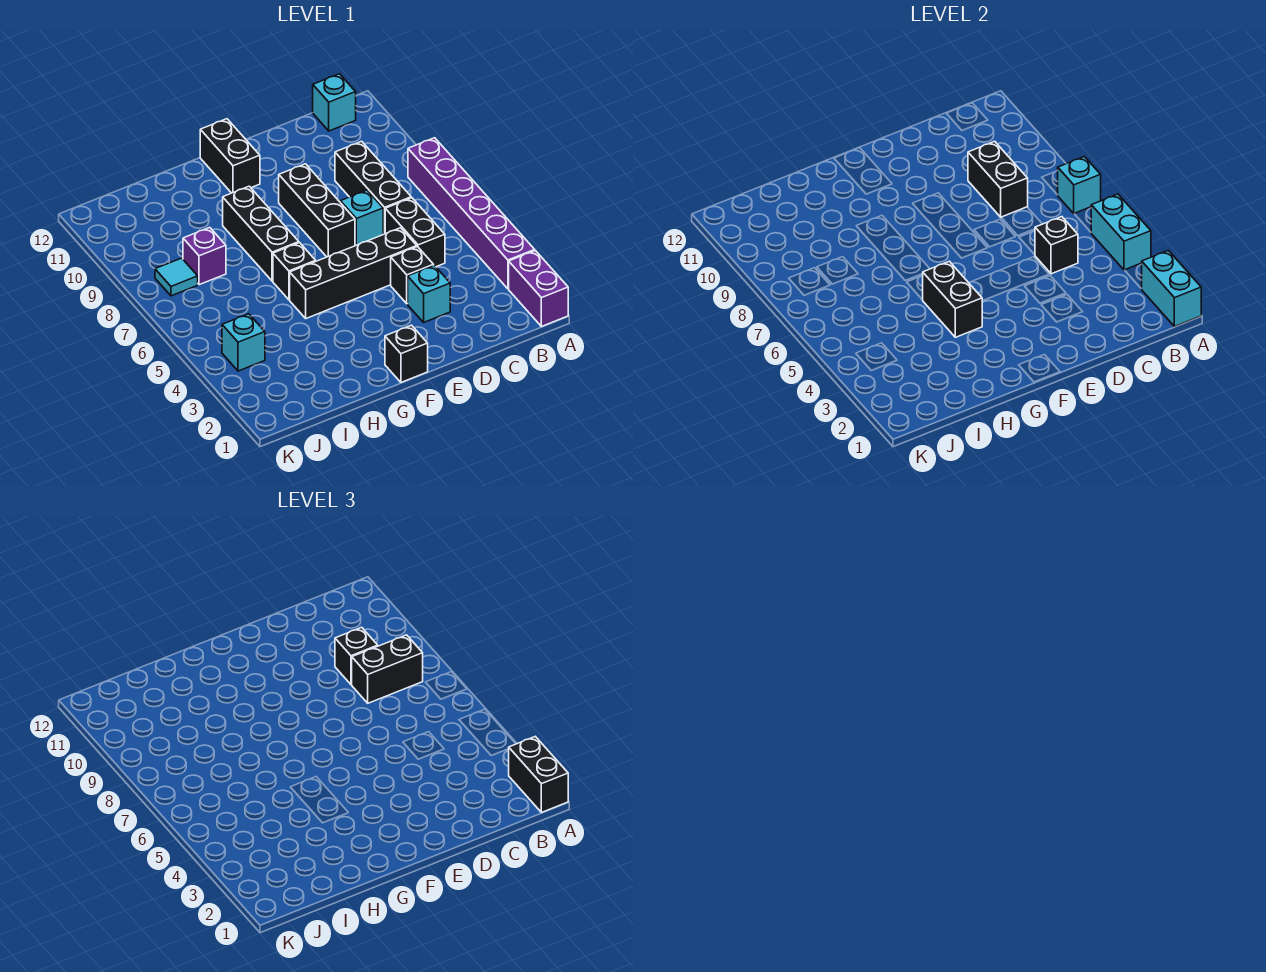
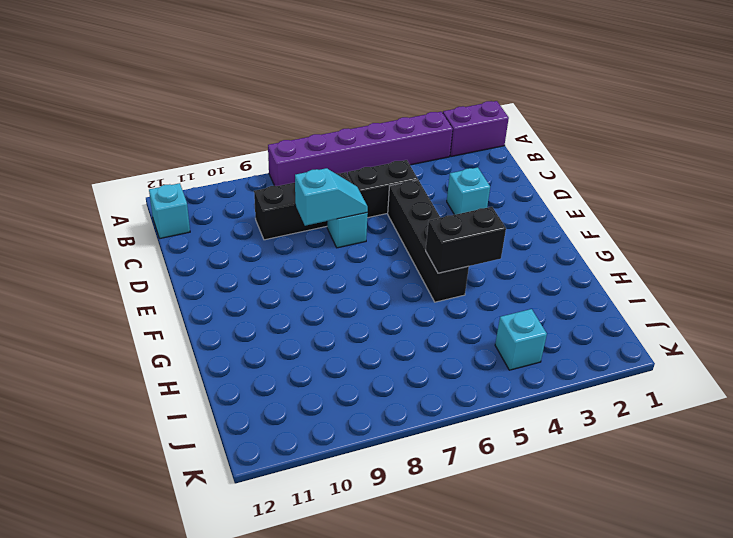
cyan 1x2 slope [295,168,368,226] -> none
none -> black 1x1 brick [391,247,434,304]
none -> black 1x3 brick [279,164,355,257]
none -> black 1x1 brick [385,325,428,382]

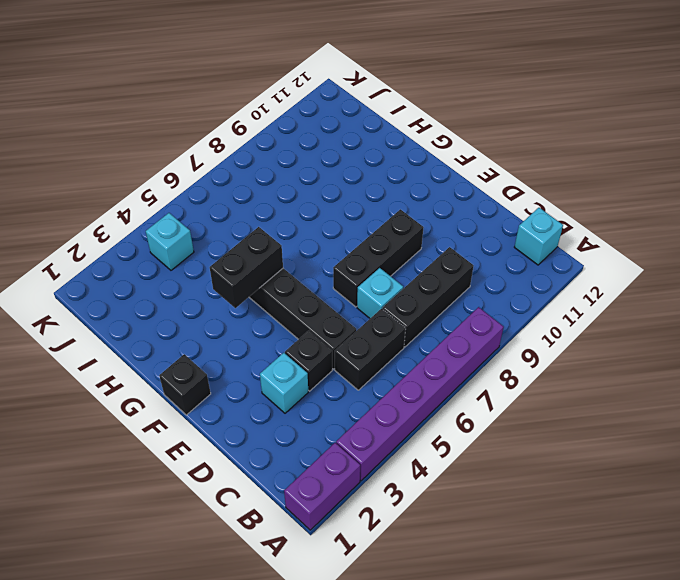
none -> black 1x2 brick [200,119,260,193]
none -> black 1x1 brick [273,243,316,300]
none -> black 1x3 brick [223,186,299,281]

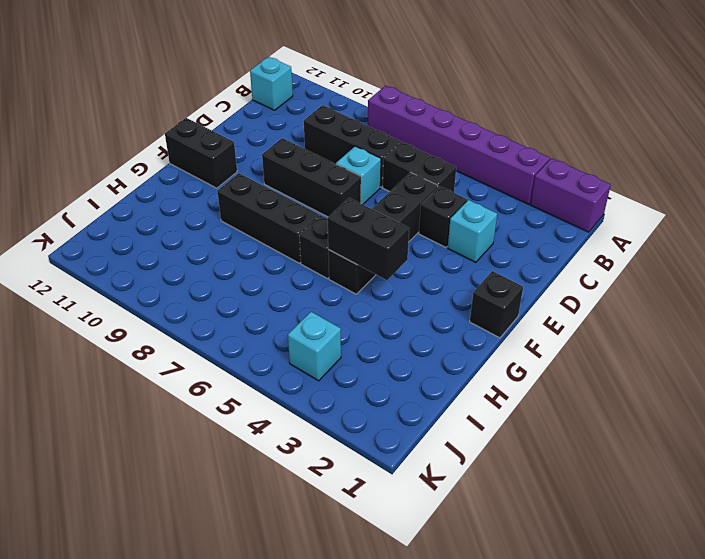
none -> purple 1x1 brick [183,227,226,285]
none -> cyan 1x1 tile [155,258,198,296]
none -> cyan 1x2 brick [1142,250,1201,327]

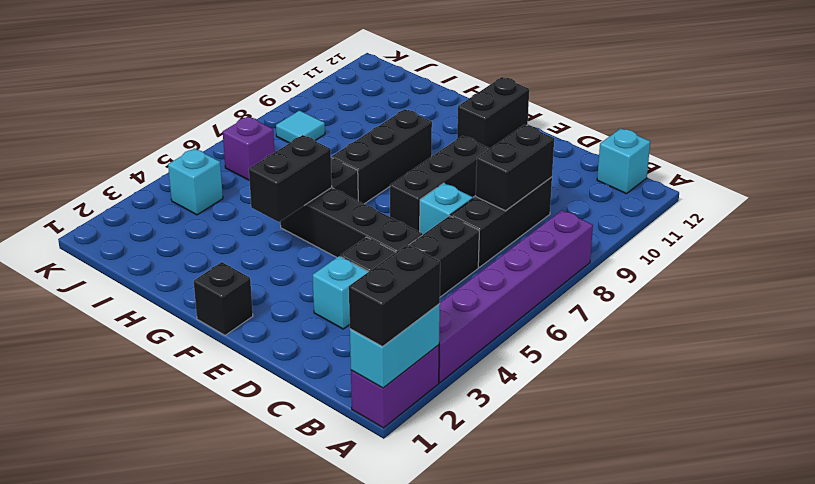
purple 1x1 brick [223,116,275,181] -> purple 1x1 brick moved to [183,227,226,285]
none -> cyan 1x2 brick [1091,194,1151,270]
none -> cyan 1x1 brick [1058,157,1101,214]
none -> black 1x1 brick [1035,217,1078,274]

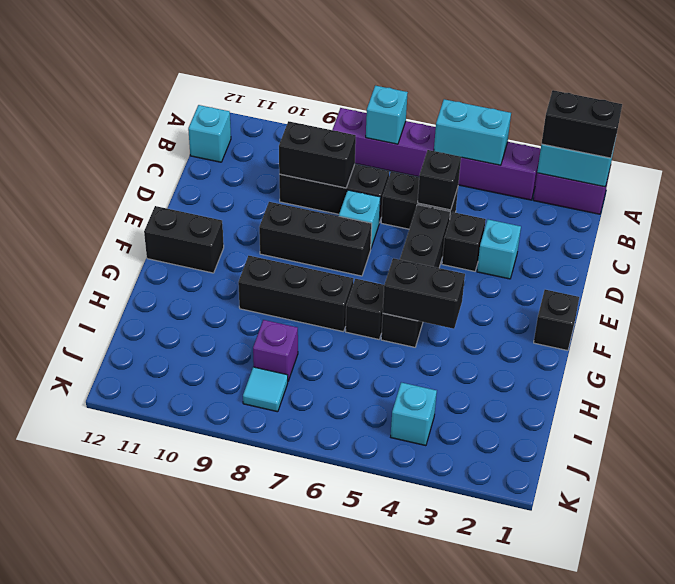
none -> black 1x2 brick [351,635,423,703]
none -> black 1x1 brick [335,627,378,684]

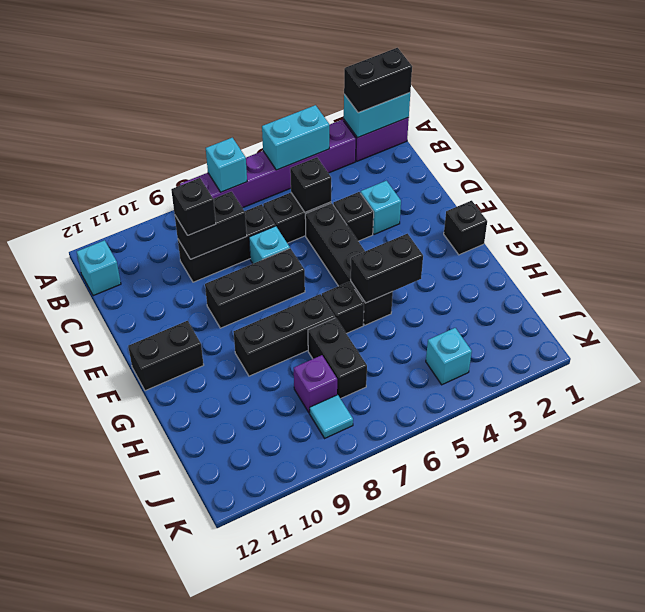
black 1x2 brick [308,318,367,399] -> black 1x2 brick moved to [351,635,423,703]

